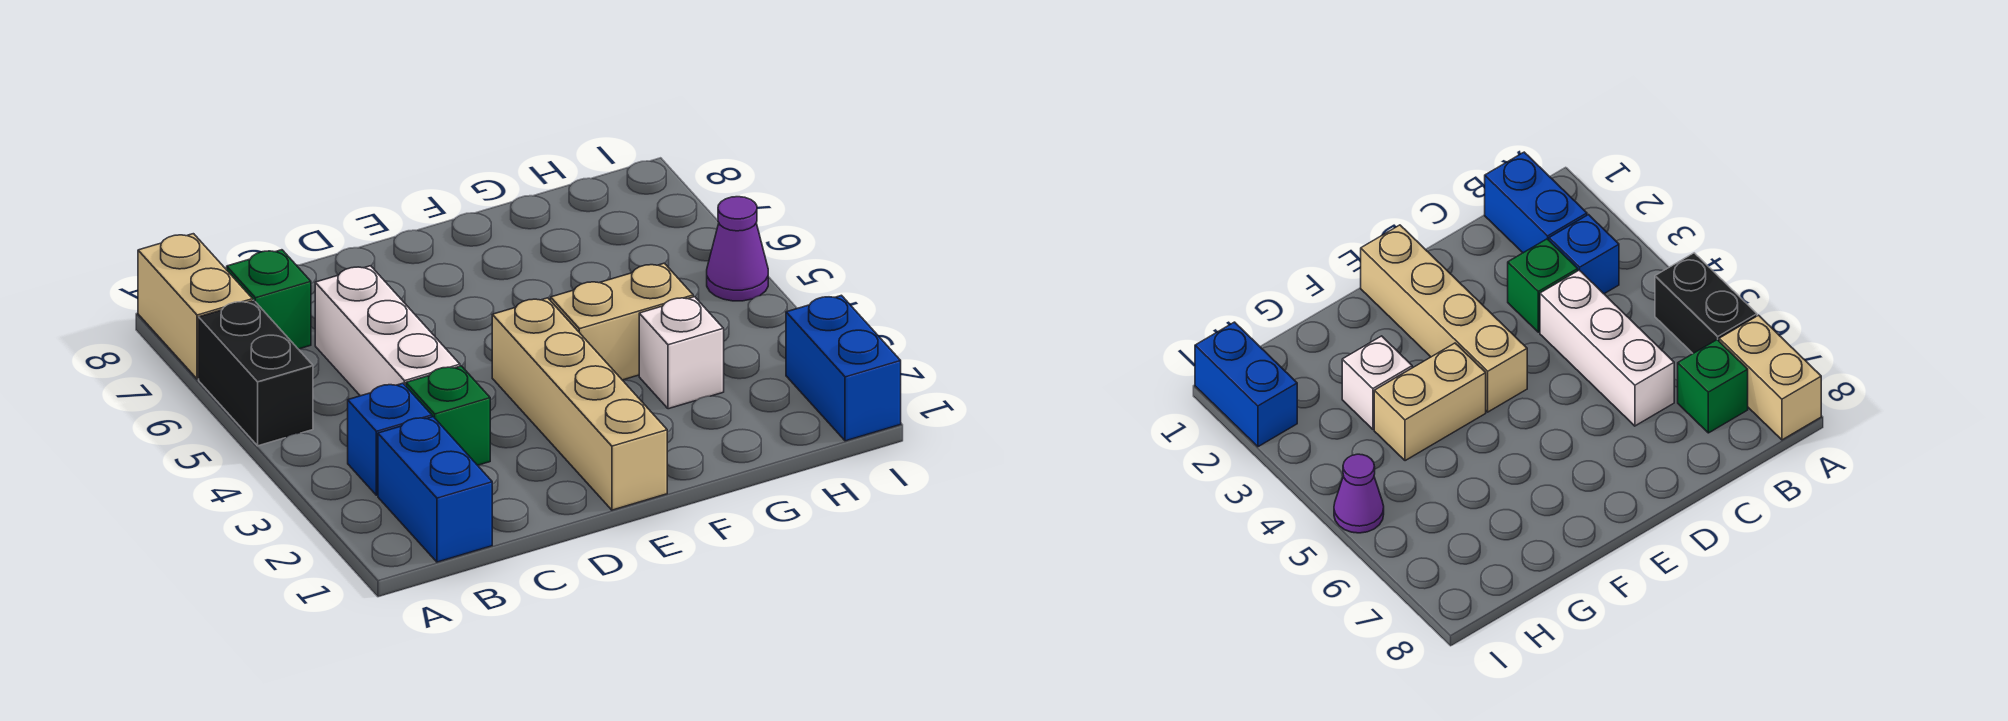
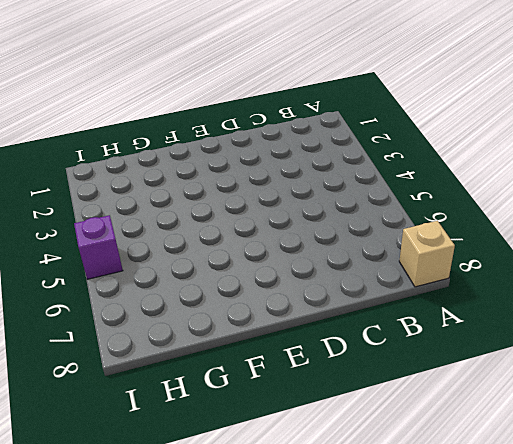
tan 1x1 brick [399,221,455,287] -> tan 1x2 brick [138,234,253,379]
purple 1x1 brick [74,215,123,279] -> purple 1x1 cone [707,197,768,301]
none -> black 1x2 brick [199,300,313,446]
none -> blue 1x2 brick [378,417,492,562]
none -> blue 1x1 brick [348,383,432,495]

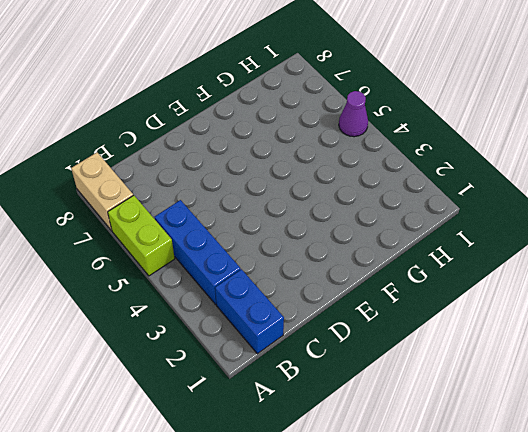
lime 1x2 brick [108,195,175,276] -> black 1x2 brick [199,300,313,446]
blue 1x3 brick [155,200,241,304] -> blue 1x1 brick [348,383,432,495]
none -> green 1x1 brick [227,250,311,349]
none -> green 1x1 brick [406,366,490,465]
none -> white 1x3 brick [315,266,460,396]

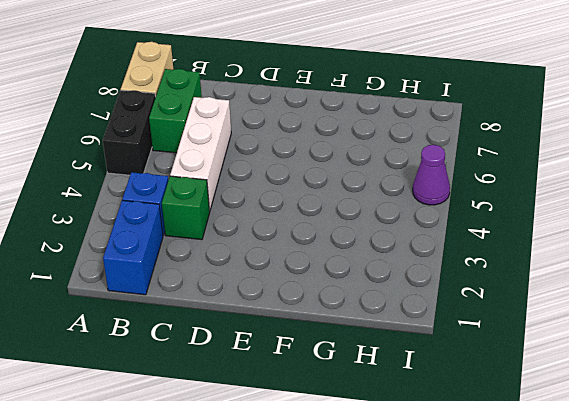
green 1x2 brick [149,69,202,153] -> green 1x1 brick [227,250,311,349]
none -> tan 1x4 brick [492,298,667,510]
none -> tan 1x2 brick [551,263,693,380]
none -> white 1x1 brick [639,297,724,409]

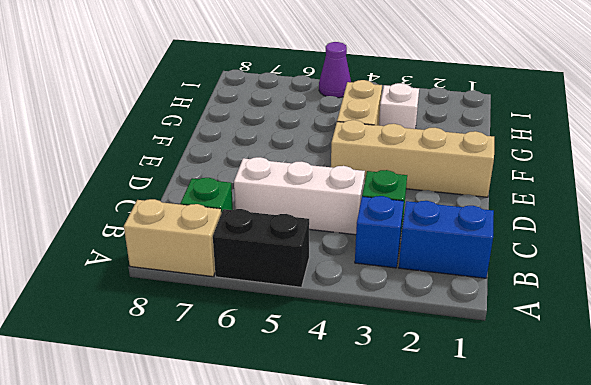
none -> blue 1x2 brick [786,295,901,441]

